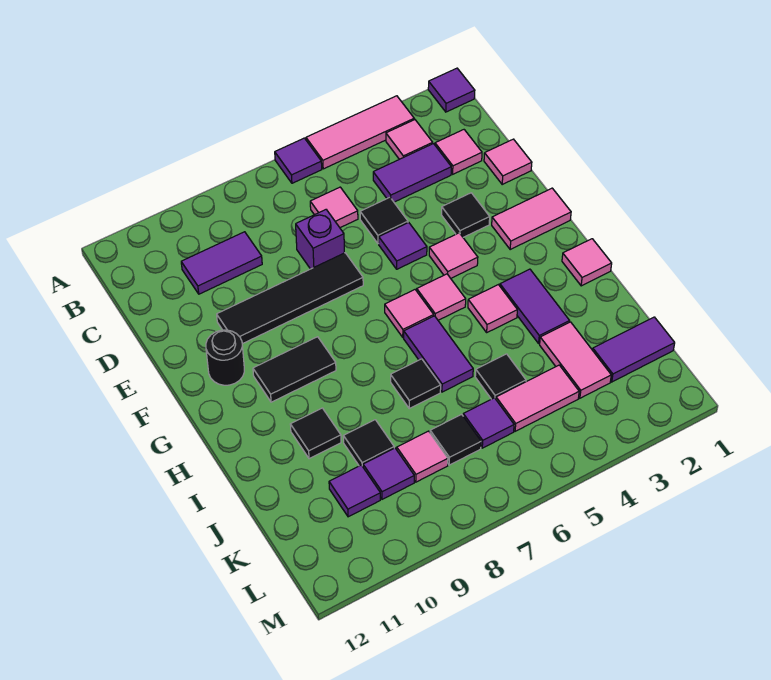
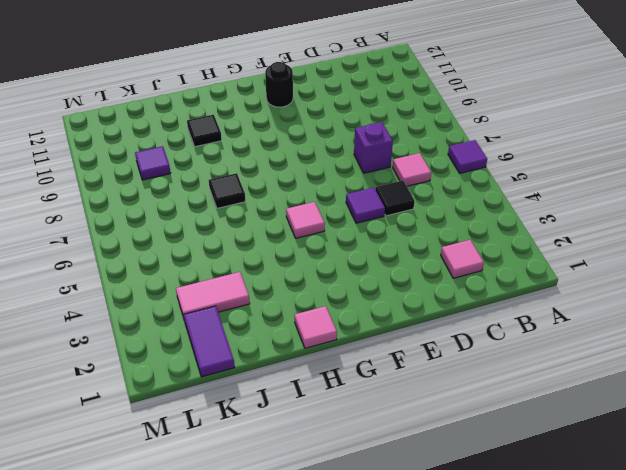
none -> purple 1x1 tile [428,68,475,112]
none -> pink 1x3 tile [306,96,414,169]
none -> pink 1x1 tile [386,120,433,159]
none -> purple 1x2 tile [373,144,451,202]

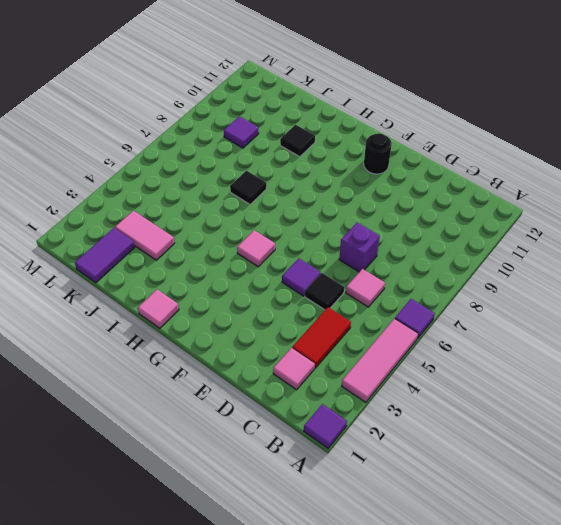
red 1x2 tile [292,307,351,368] -> purple 1x2 tile [373,144,451,202]
none -> pink 1x1 tile [386,120,433,159]
none -> purple 1x2 tile [181,232,262,294]
none -> pink 1x1 tile [484,139,532,184]
none -> black 1x1 tile [442,193,490,237]

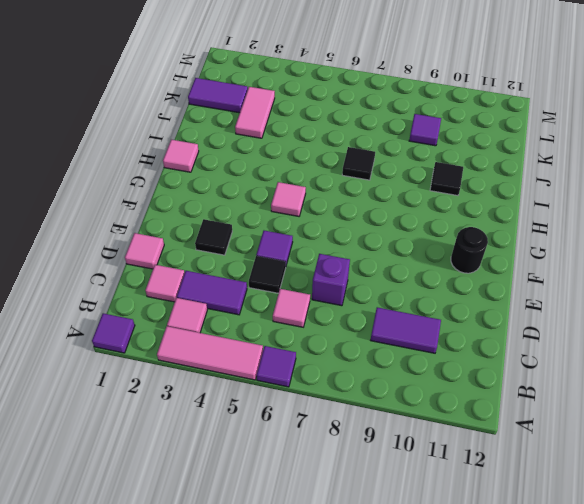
none -> black 1x4 tile [217,253,363,344]
none -> pink 1x2 tile [492,188,571,250]
none -> pink 1x1 tile [429,233,478,278]
none -> pink 1x1 tile [385,290,434,337]

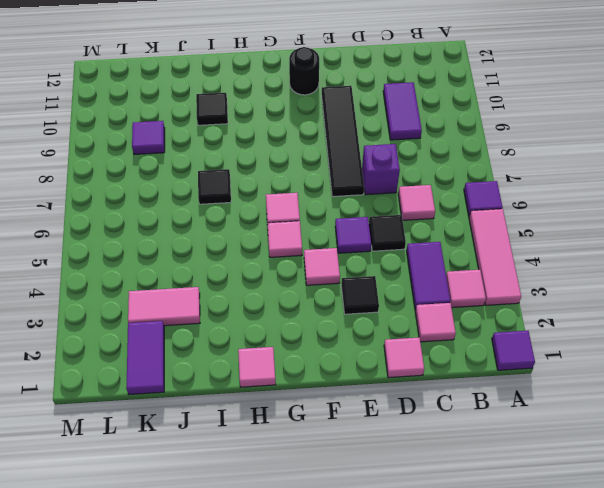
none -> pink 1x2 tile [492,188,571,250]
none -> black 1x2 tile [253,337,336,402]
none -> purple 1x2 tile [500,269,570,343]
none -> pink 1x1 tile [468,285,517,332]

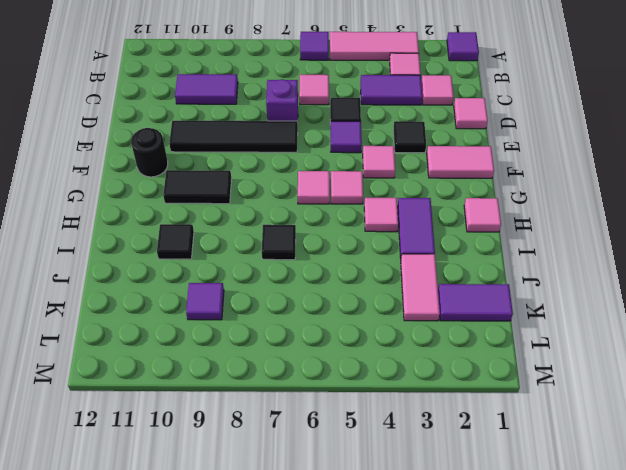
none -> purple 1x2 tile [404,316,473,392]
none -> black 1x1 tile [475,354,526,399]
none -> black 1x1 tile [343,420,394,466]
none -> pink 1x2 tile [496,365,579,431]

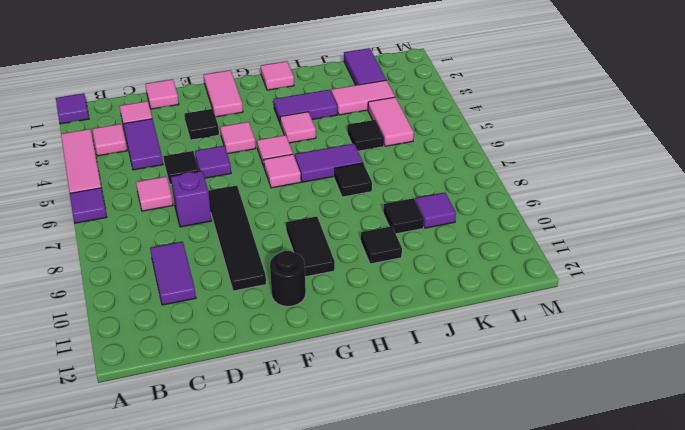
none -> purple 1x1 tile [463,398,514,448]
none -> black 1x1 tile [430,414,481,465]
none -> pink 1x1 tile [397,431,448,482]
none -> purple 1x1 tile [329,465,380,517]

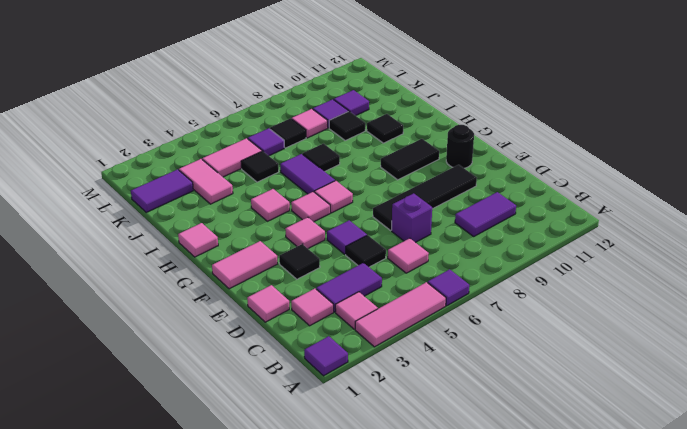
none -> purple 1x2 tile [500,269,570,343]

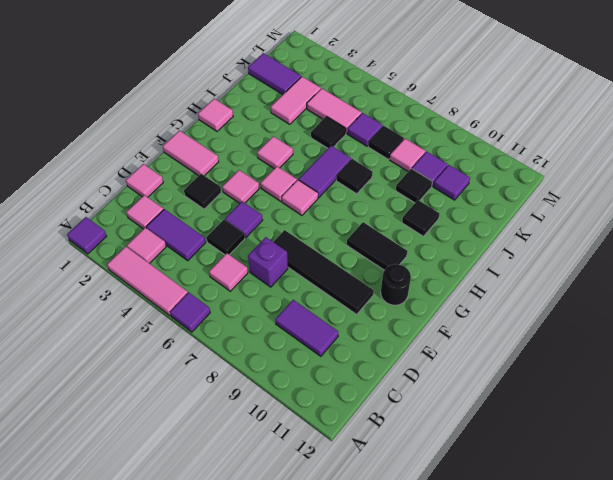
none -> purple 1x2 tile [500,269,570,343]

